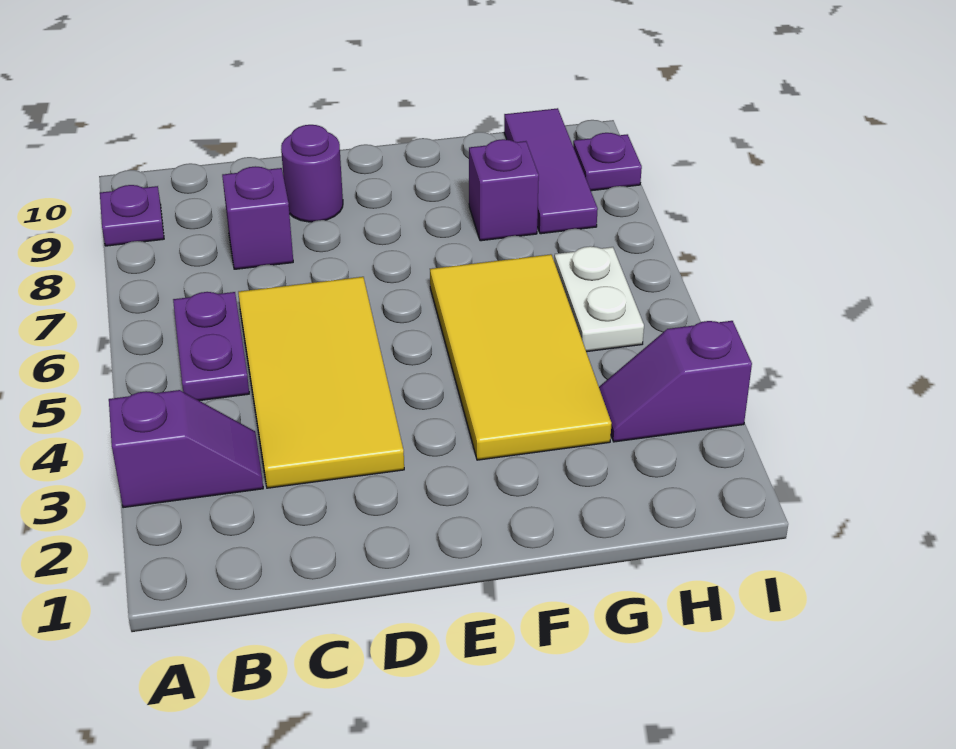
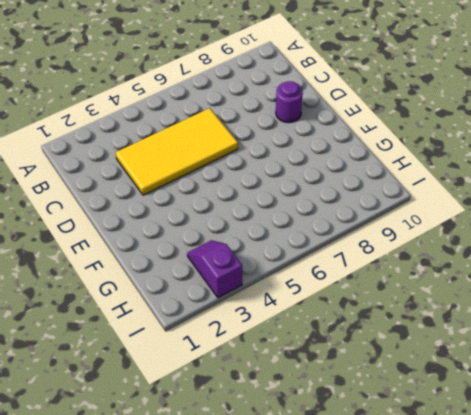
none -> purple 1x2 slope [109,390,263,508]
none -> purple 1x1 plate [100,185,164,246]
none -> purple 1x2 plate [173,292,249,401]

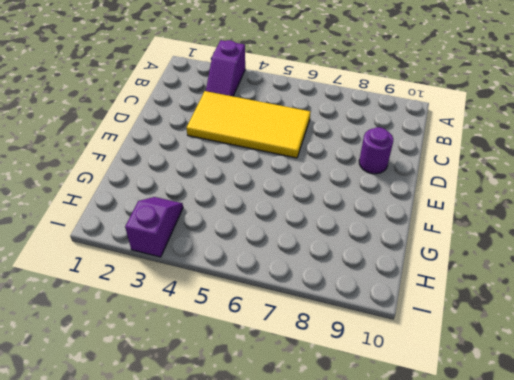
none -> purple 1x1 plate [100,185,164,246]
none -> purple 1x2 plate [173,292,249,401]
none -> purple 1x1 brick [222,166,293,269]

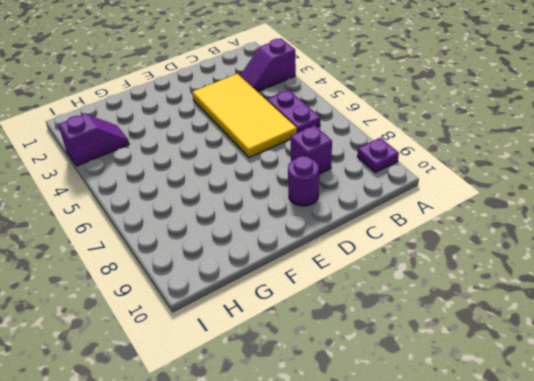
none -> yellow 2x4 tile [430,254,612,460]
none -> purple 1x1 brick [469,139,539,241]
none -> white 1x2 plate [554,246,644,352]

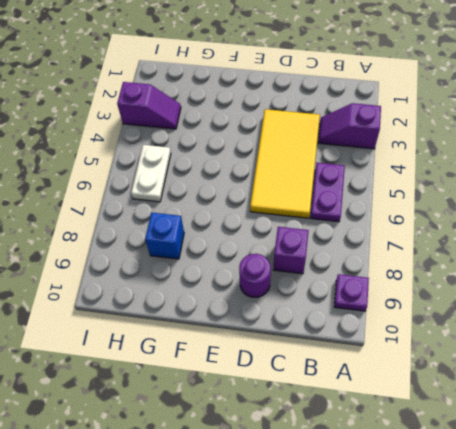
blue 1x1 brick [145,212,184,259] -> purple 1x1 brick [469,139,539,241]
none -> yellow 2x4 tile [430,254,612,460]
none -> purple 1x3 tile [504,108,598,234]
none -> purple 1x1 plate [573,133,642,191]

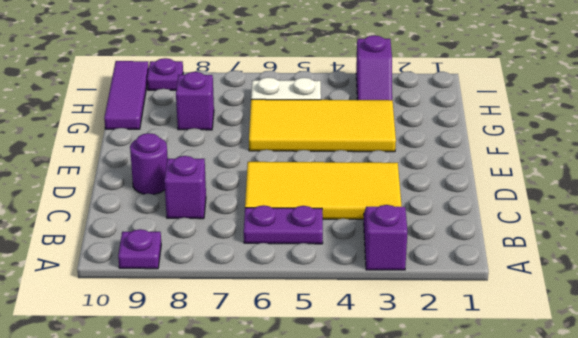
purple 1x3 tile [104,61,149,129] -> purple 1x3 tile turned to [504,108,598,234]

